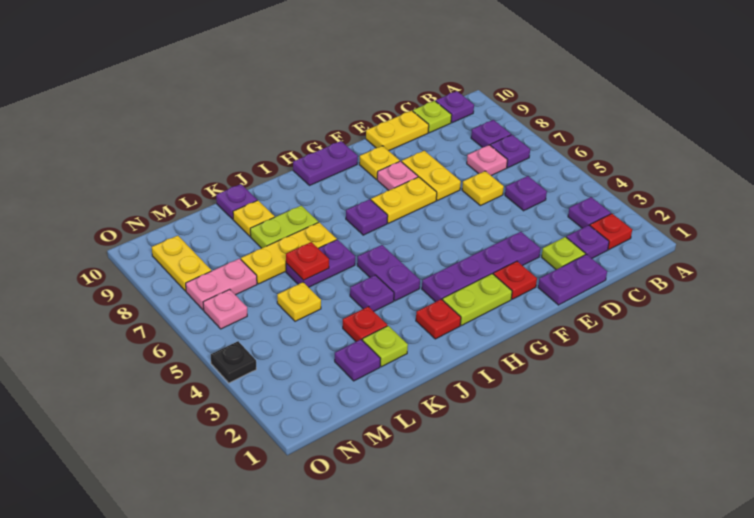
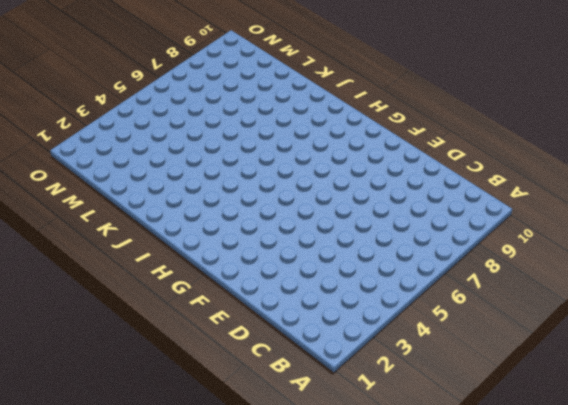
none -> red 1x1 plate [590,214,632,250]
none -> purple 1x1 plate [568,197,611,228]
none -> purple 1x1 plate [490,135,530,168]
none -> purple 1x1 plate [471,120,511,147]

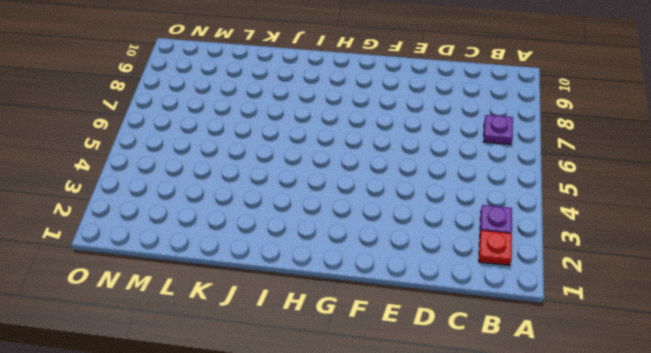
none -> purple 1x1 plate [471,120,511,147]
none -> purple 1x1 plate [436,91,474,123]
none -> purple 1x1 plate [566,225,609,258]
none -> purple 1x1 plate [505,176,547,211]

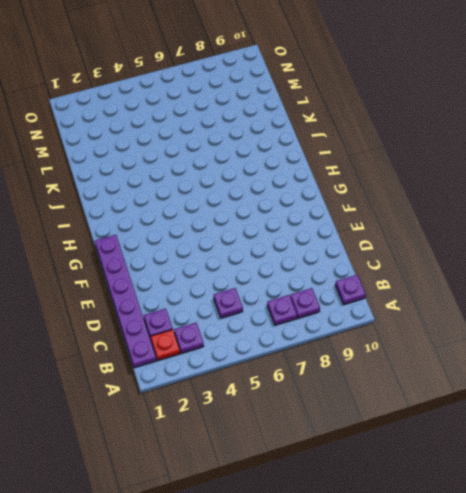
purple 1x6 plate [95,235,156,368] -> purple 1x2 plate [538,254,607,305]
none -> pink 1x1 plate [467,145,507,176]
none -> lime 1x1 plate [413,101,452,133]
none -> lime 1x1 plate [542,237,585,270]
none -> yellow 1x1 plate [462,171,504,206]

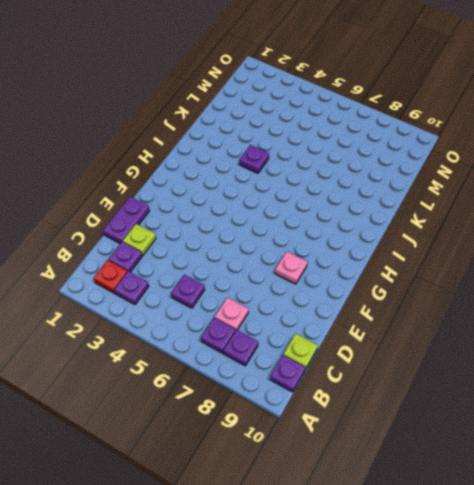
none -> yellow 1x1 plate [462,171,504,206]
none -> yellow 1x2 plate [366,111,429,151]
none -> purple 1x4 plate [422,232,540,302]
none -> yellow 1x2 plate [402,151,461,201]

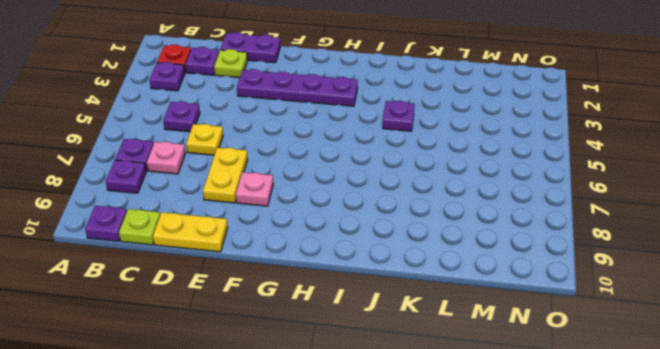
none -> red 1x1 plate [493,261,537,299]
none -> yellow 1x2 plate [371,177,437,223]
none -> yellow 1x1 plate [359,146,400,180]
none -> lime 1x2 plate [442,274,512,326]

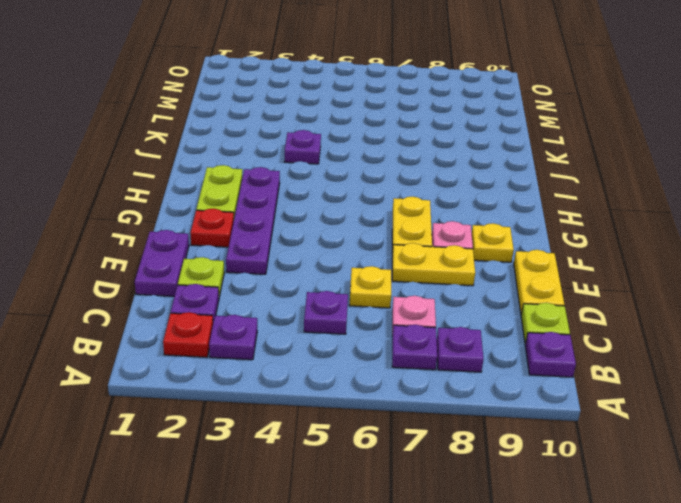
none -> purple 1x2 plate [293,141,358,186]
none -> purple 1x1 plate [346,199,388,235]
none -> red 1x1 plate [416,299,461,339]
none -> purple 1x2 plate [357,245,420,301]

